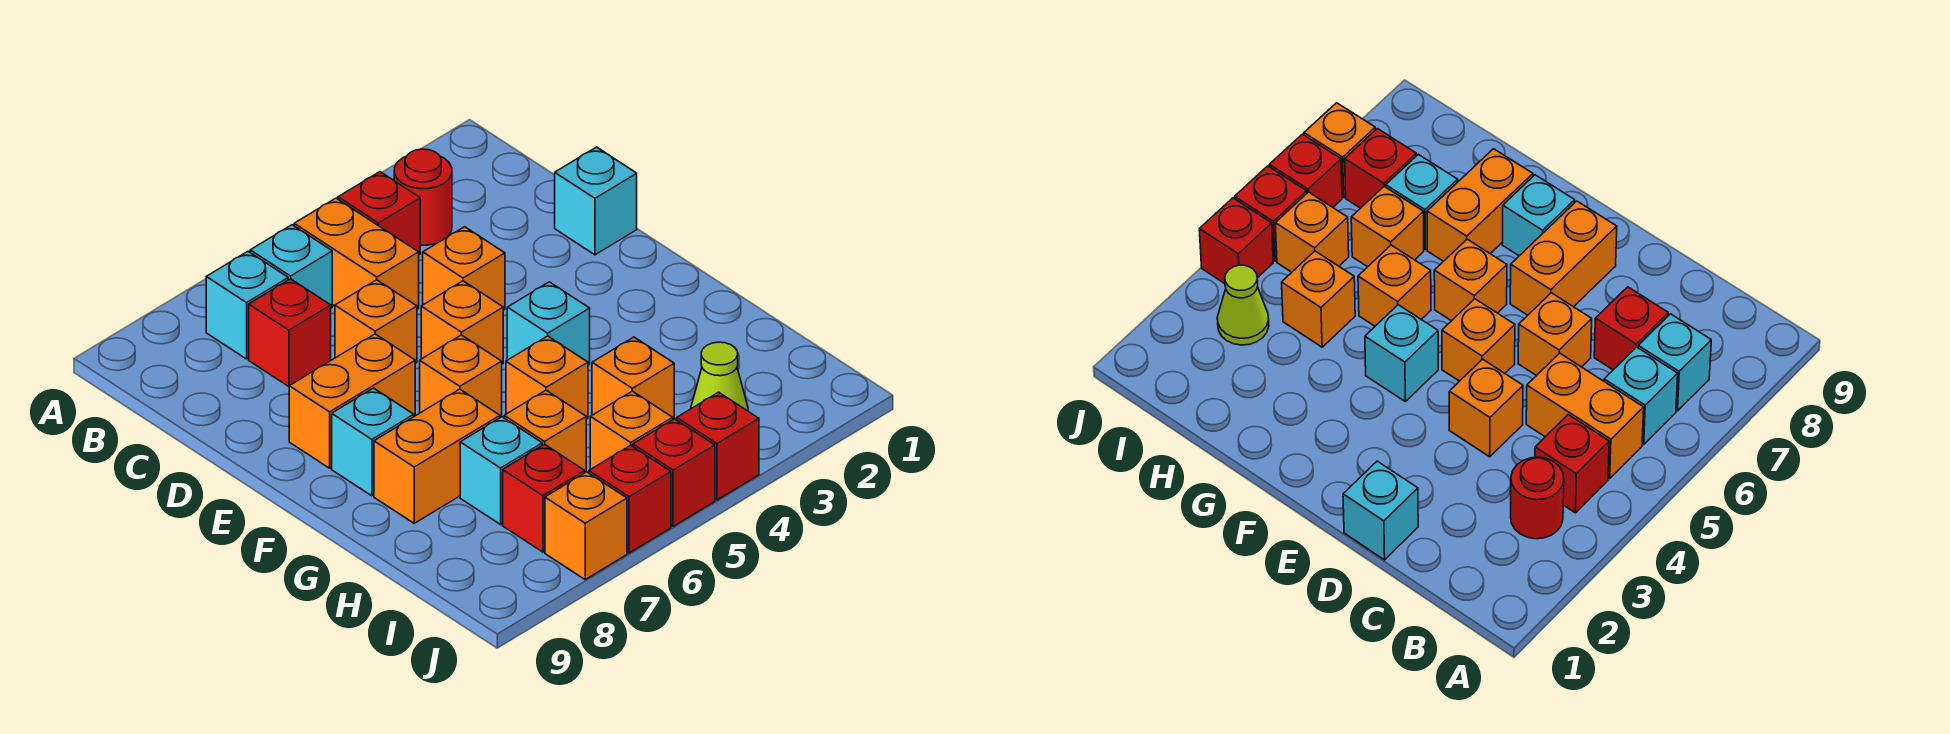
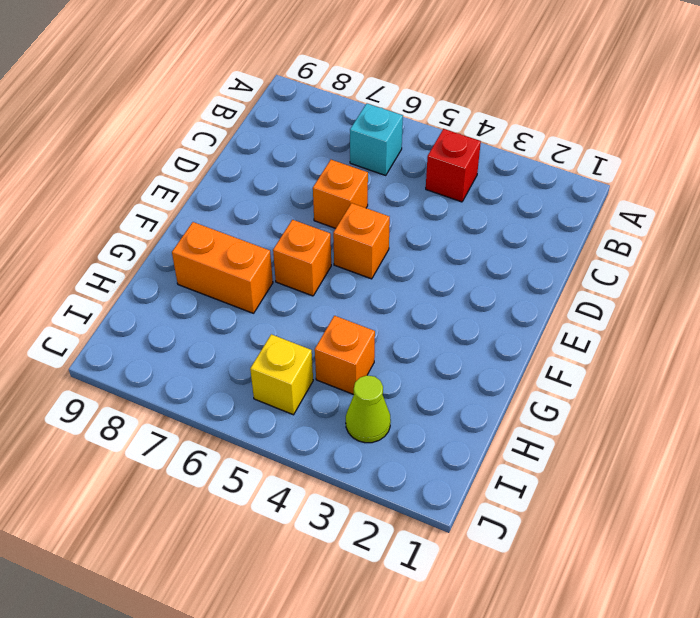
yellow 1x1 brick [250,334,313,415] -> orange 1x1 brick [590,391,673,469]
none -> red 1x1 round brick [394,149,452,245]
none -> orange 1x2 brick [294,198,419,309]
none -> cyan 1x1 brick [206,251,288,359]

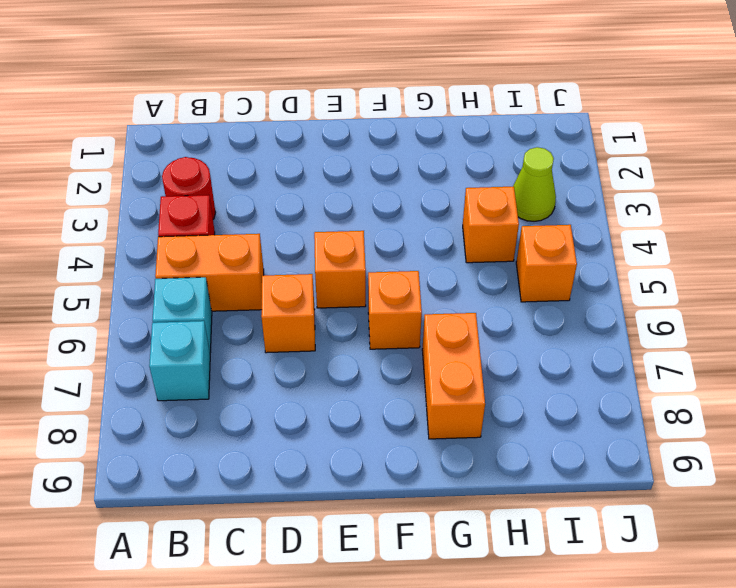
none -> red 1x1 brick [249,279,331,386]
none -> cyan 1x1 brick [555,147,637,255]
none -> orange 1x1 brick [423,227,505,310]

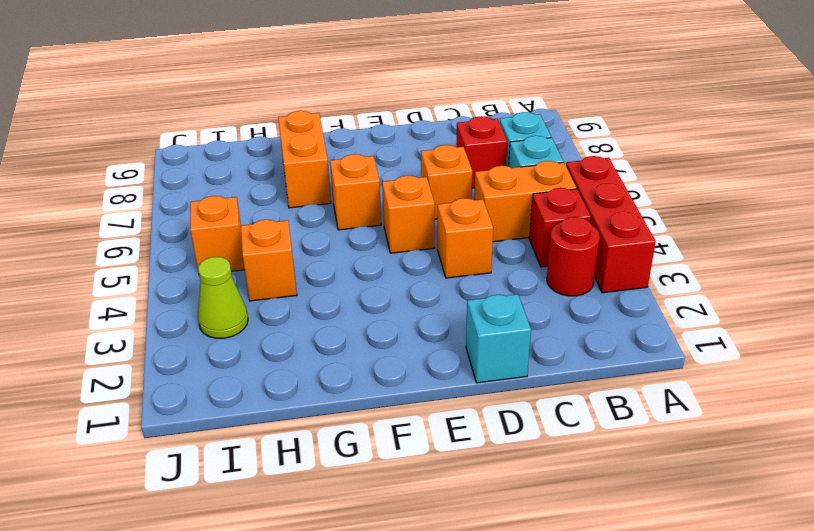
red 1x3 brick [566,156,656,293] -> none
none -> orange 1x2 brick [289,334,415,468]
none -> cyan 1x1 brick [507,282,590,365]
none -> cyan 1x1 brick [332,388,414,496]

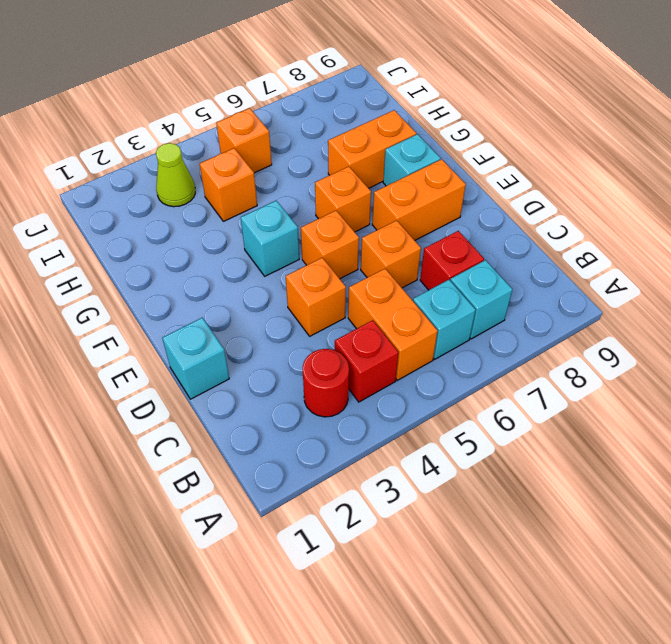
none -> orange 1x1 brick [506,336,588,420]
none -> orange 1x1 brick [504,390,586,473]
none -> cyan 1x1 brick [460,417,542,524]

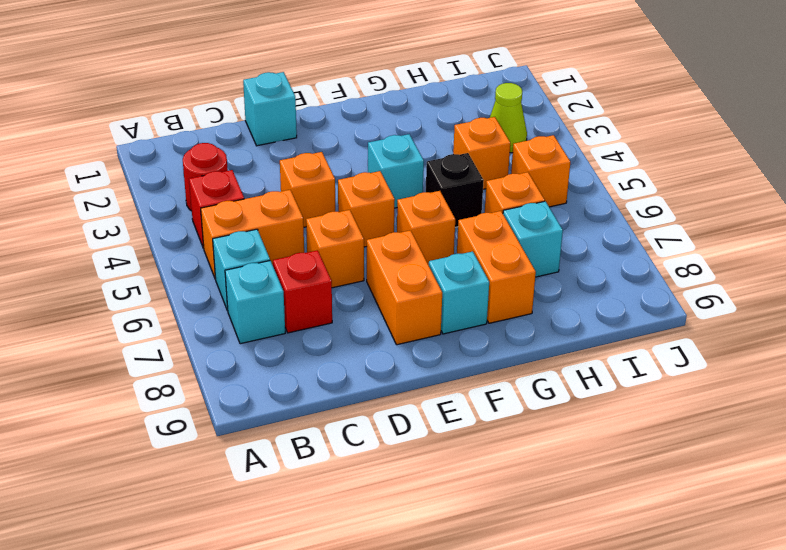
black 1x1 brick [426,153,484,227] -> orange 1x1 brick [506,336,588,420]
none -> red 1x1 brick [503,444,585,552]
none -> red 1x1 brick [677,392,759,500]
none -> red 1x1 brick [633,419,715,526]

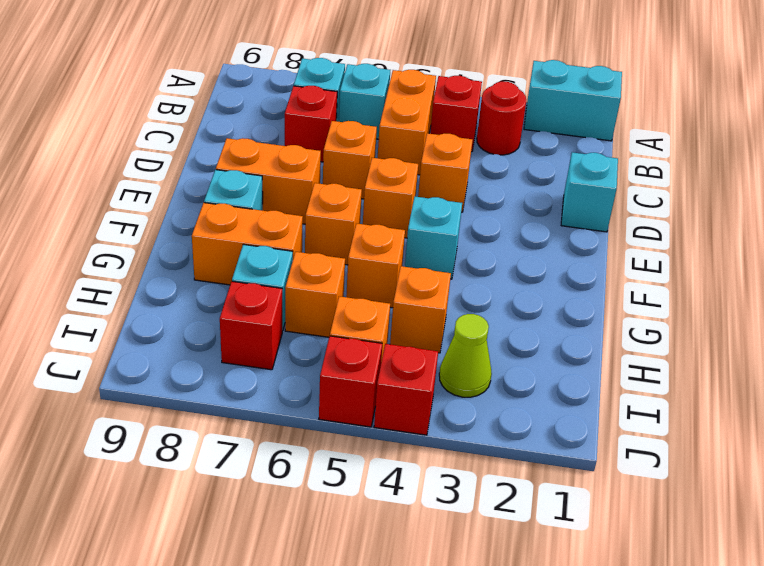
cyan 1x2 brick [524,60,622,141] -> none
none -> red 1x1 brick [589,445,671,553]
none -> orange 1x1 brick [545,472,627,579]

